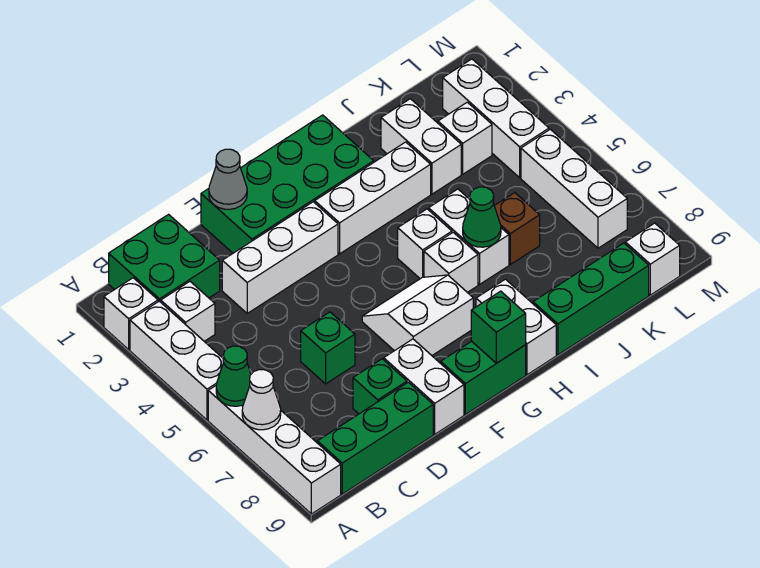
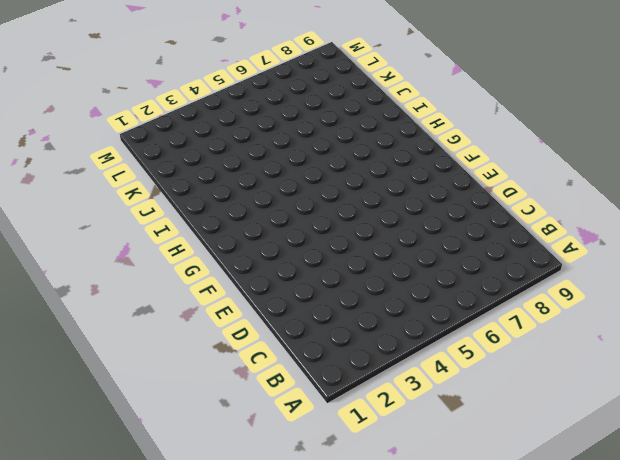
none -> white 1x1 brick [104,278,158,350]
none -> white 1x3 brick [130,301,223,420]
none -> white 1x4 brick [208,386,341,514]
none -> green 2x2 brick [109,215,220,302]

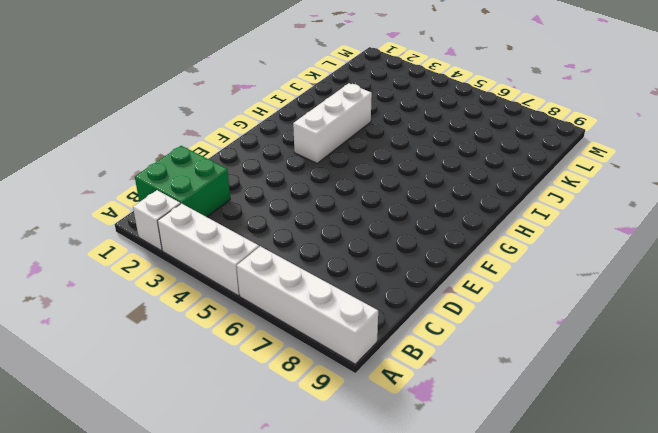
none -> white 1x1 brick [161,282,215,341]
none -> green 1x3 brick [317,382,433,494]
none -> white 1x3 brick [222,202,338,313]
none -> green 1x1 brick [301,312,355,384]

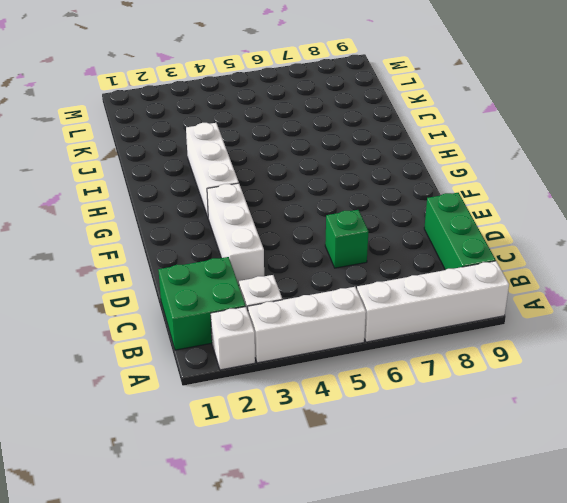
none -> green 1x1 brick [353,359,407,414]
none -> green 2x4 brick [201,115,374,253]
none -> white 1x2 brick [384,339,464,434]
none -> white 2x2 slope [362,275,473,355]

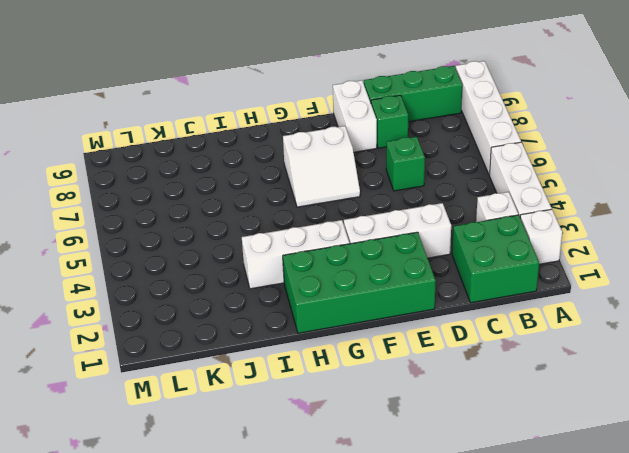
none -> green 1x2 brick [441,341,526,415]
none -> white 1x1 brick [398,209,452,279]
none -> white 1x1 brick [424,232,478,292]
none -> white 1x2 brick [476,279,556,375]

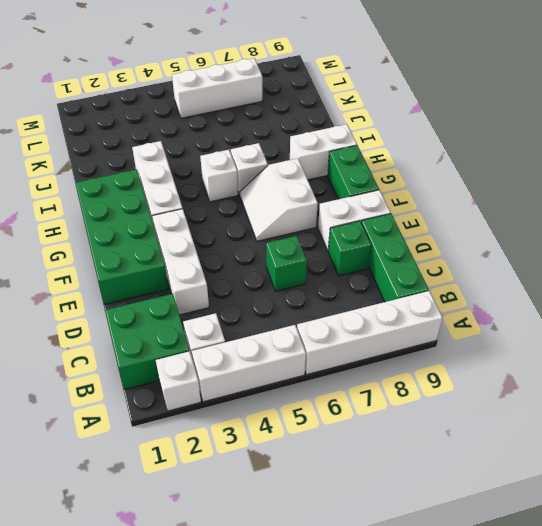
none -> white 1x2 brick [429,189,509,284]
none -> green 1x3 brick [533,243,649,355]
none -> white 1x2 brick [381,99,461,194]
none -> brown 1x1 brick [495,193,540,264]

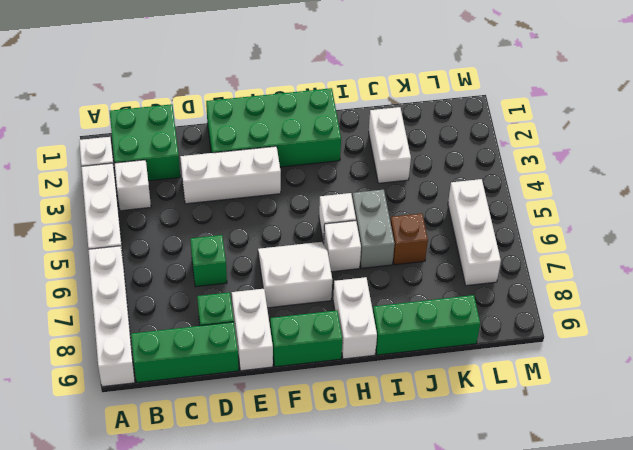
grey 1x2 brick [352,190,395,268] -> white 1x2 brick [429,189,509,284]
none -> white 1x3 brick [315,142,431,254]
none -> white 1x1 brick [438,102,492,174]
none -> white 1x3 brick [443,59,549,178]
none -> white 1x1 brick [625,223,680,295]

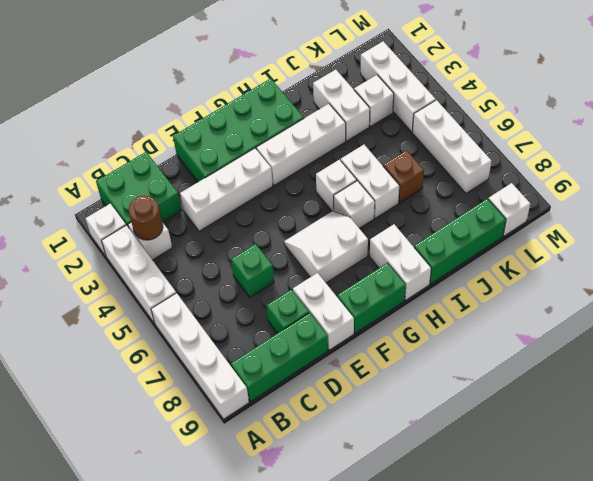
brown 1x1 round brick [129,196,163,240] -> none
none -> green 1x1 cone [216,346,251,406]
none -> white 1x1 cone [242,370,281,430]
none -> grey 1x1 cone [209,149,247,209]
none -> green 1x1 brick [471,291,526,363]

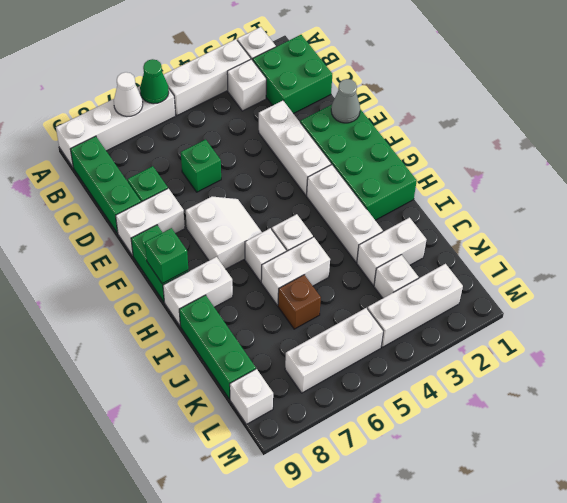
none -> green 1x1 cone [463,187,501,247]

